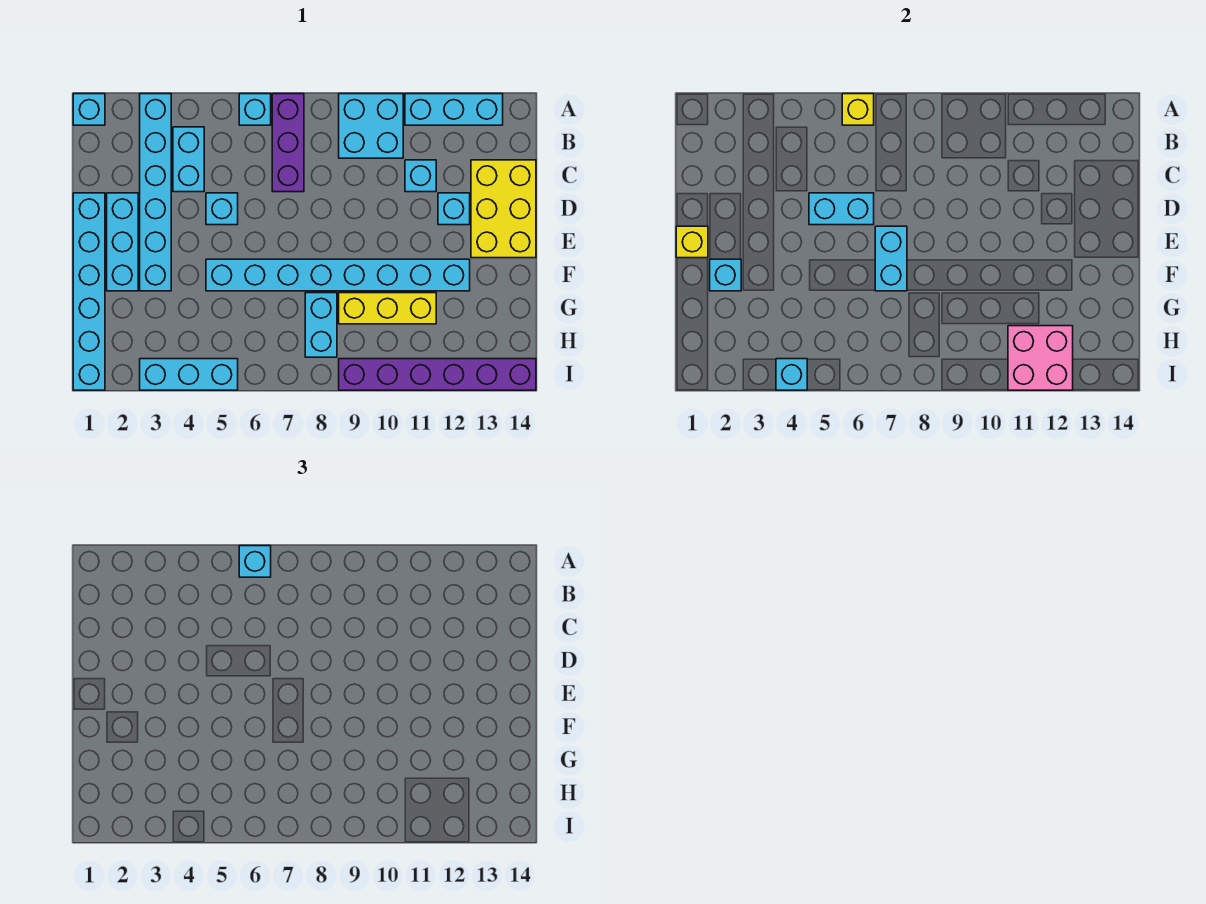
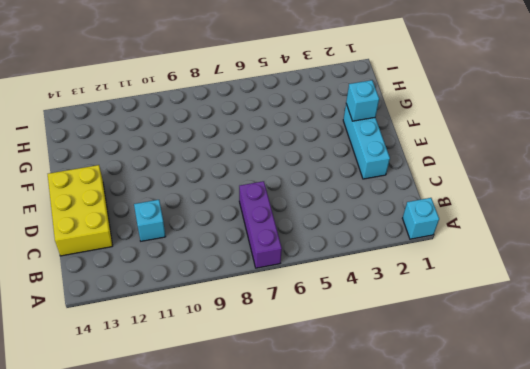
none -> cyan 1x6 brick [140,94,171,291]
none -> cyan 1x1 brick [239,94,271,125]
none -> cyan 2x2 brick [339,94,403,158]

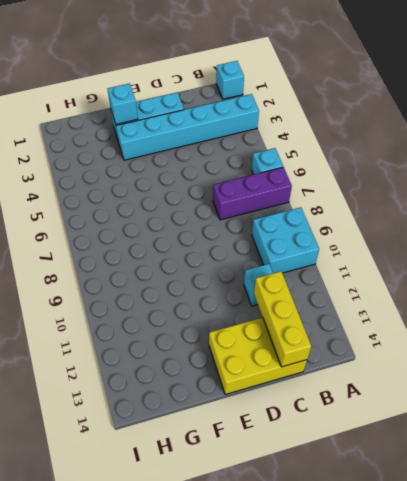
yellow 1x3 brick [254,271,311,367] -> yellow 1x3 brick moved to [339,293,436,324]
none -> cyan 1x3 brick [405,94,503,125]
none -> cyan 1x2 brick [173,127,204,192]
none -> cyan 1x6 brick [73,193,105,390]

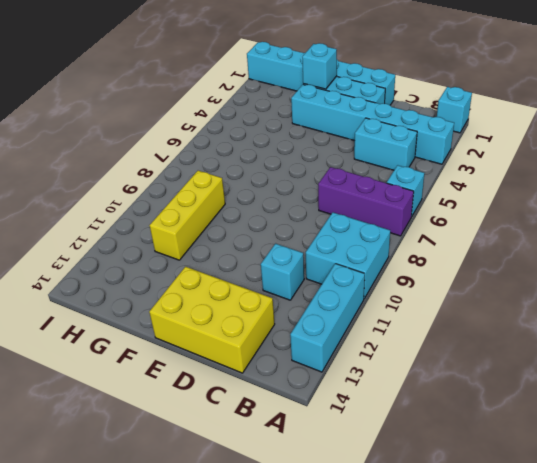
none -> cyan 1x1 brick [206,193,238,225]
none -> cyan 1x1 brick [438,193,470,225]
none -> cyan 1x8 brick [206,259,470,291]

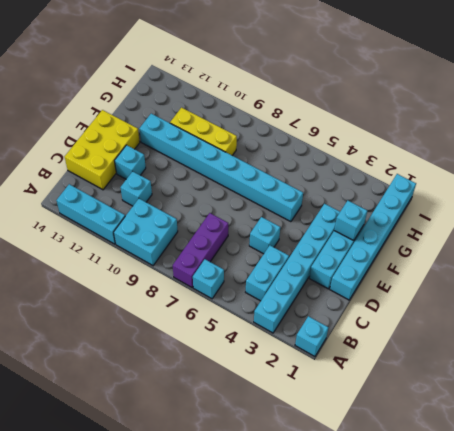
none -> cyan 1x2 brick [305,293,337,357]
none -> cyan 1x3 brick [140,359,238,390]
none -> purple 1x6 brick [339,359,536,390]

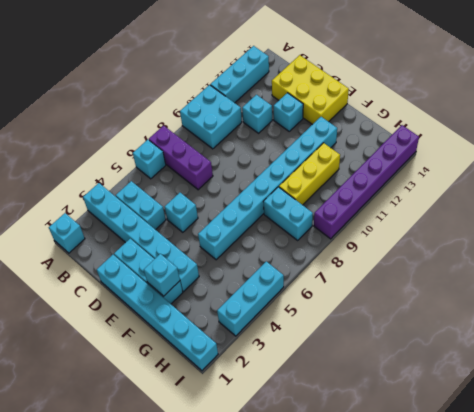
none -> yellow 1x1 brick [842,94,874,125]
none -> cyan 1x2 brick [809,193,874,225]
none -> yellow 1x1 brick [676,226,708,258]

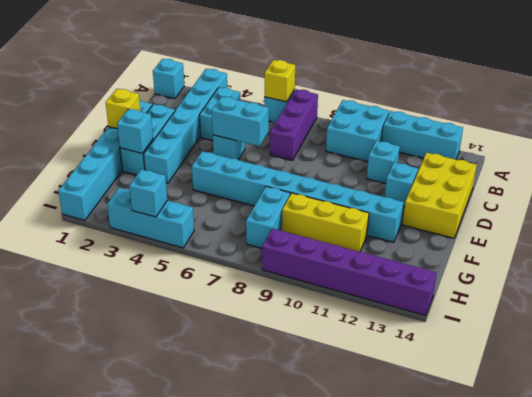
none -> cyan 1x2 brick [875,226,907,291]
none -> pink 2x2 brick [1008,326,1073,390]
none -> cyan 1x1 brick [239,546,271,577]

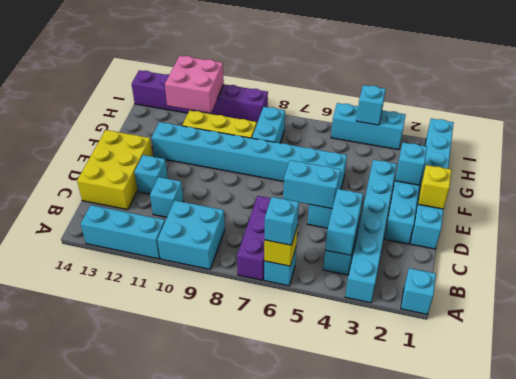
cyan 1x2 brick [325,189,363,255] -> cyan 1x2 brick moved to [875,226,907,291]

